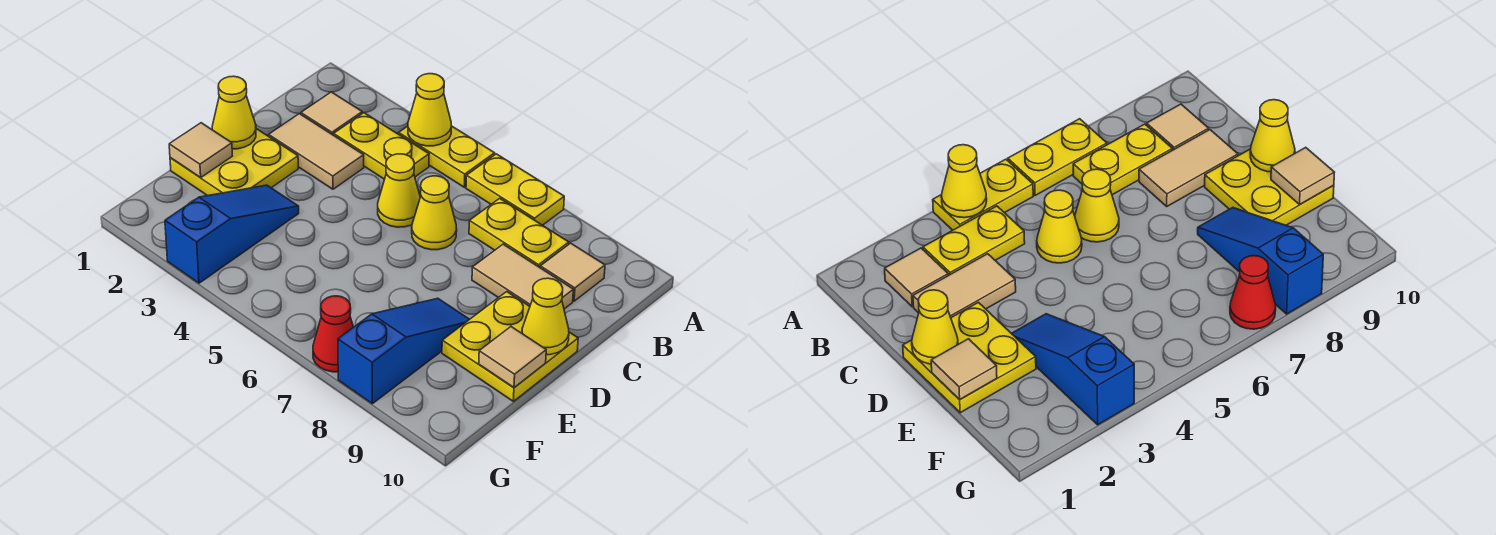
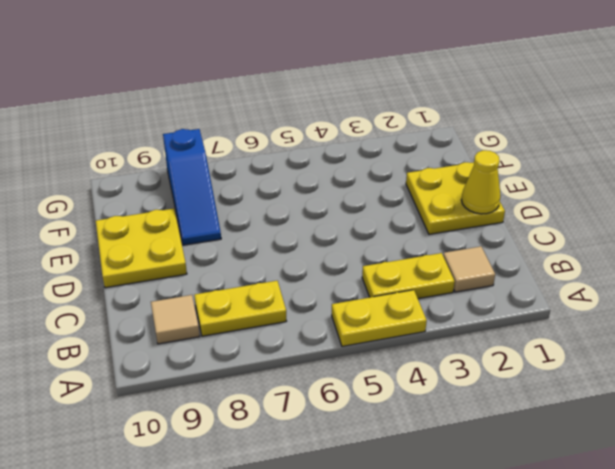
none -> yellow 1x2 plate [466,154,564,225]
none -> tan 1x2 tile [269,114,364,189]
none -> yellow 1x1 cone [378,154,420,227]

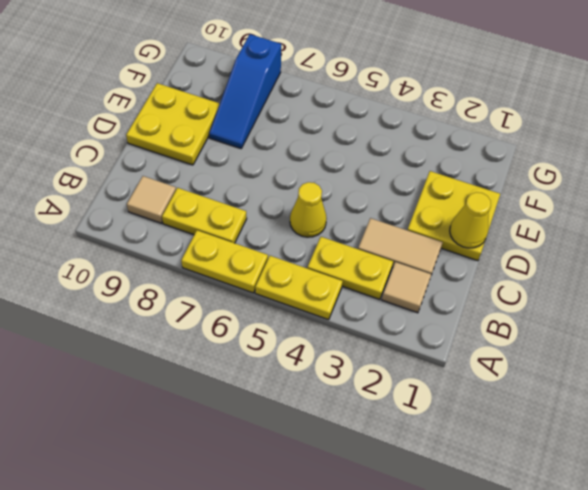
none -> yellow 1x1 cone [412,176,457,250]
none -> tan 1x2 tile [472,244,573,309]
none -> blue 1x3 slope [165,185,299,283]

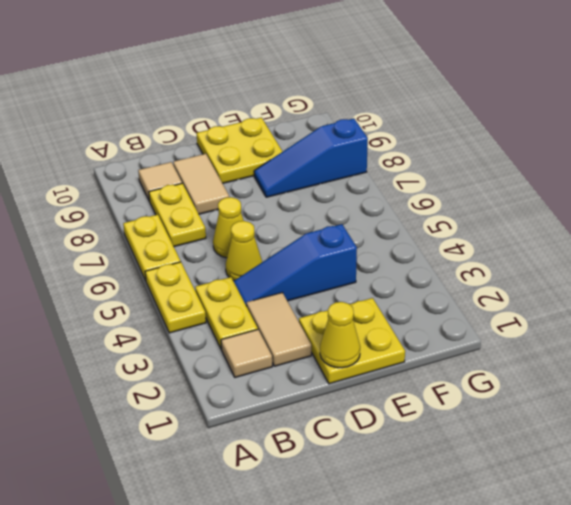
blue 1x3 slope [234,224,357,304] -> blue 1x3 slope moved to [165,185,299,283]
none -> red 1x1 cone [313,296,353,372]
none -> yellow 1x1 cone [408,74,451,146]
none -> yellow 1x1 cone [522,278,569,355]

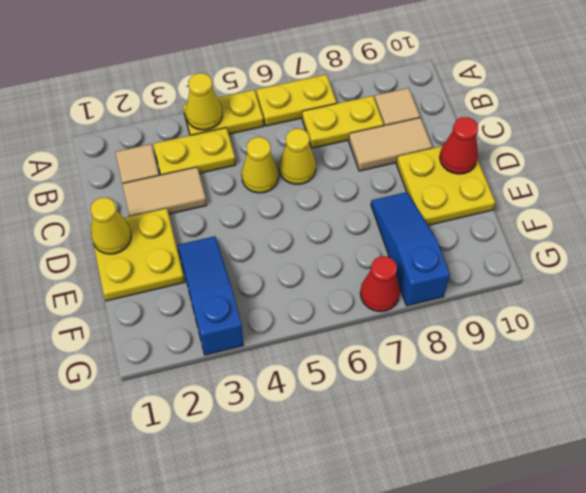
red 1x1 cone [440,117,478,174] -> yellow 1x1 cone [522,278,569,355]
none -> tan 1x1 tile [169,123,232,178]
none -> tan 1x1 tile [479,327,546,387]

